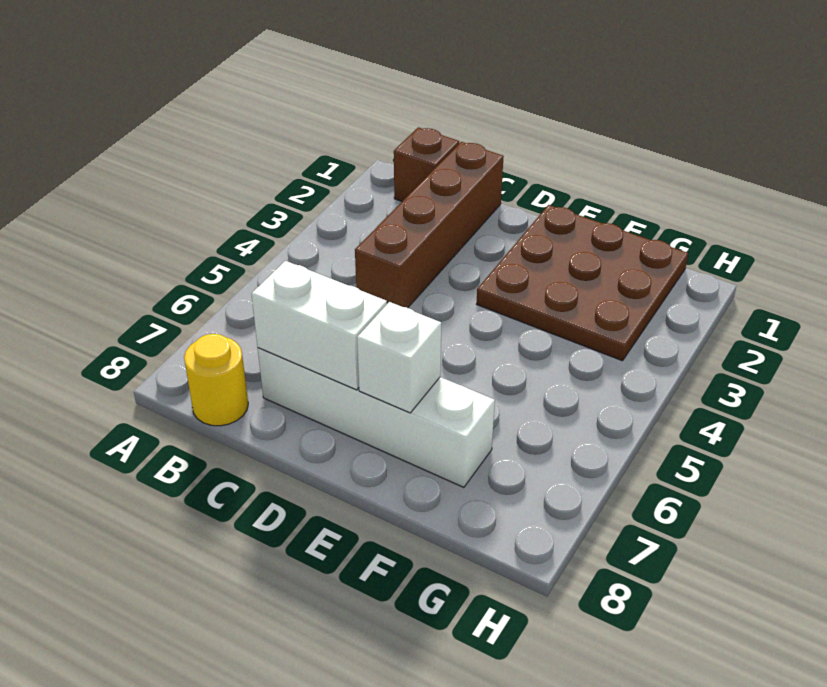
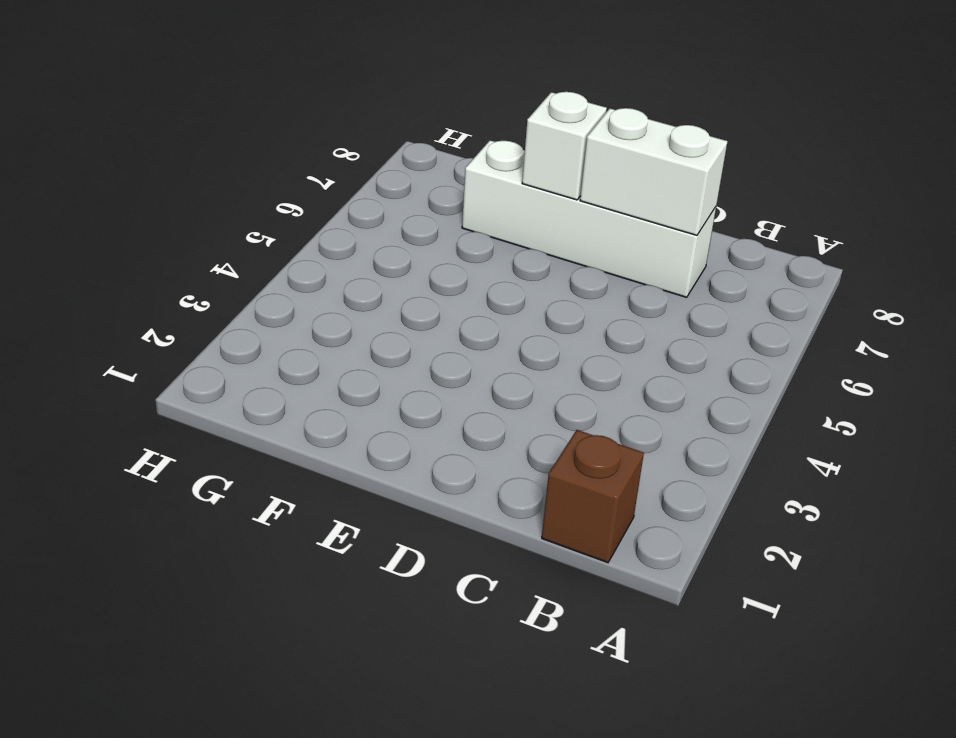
none -> yellow 1x1 round brick [184,334,248,426]
none -> brown 1x4 brick [355,142,504,308]

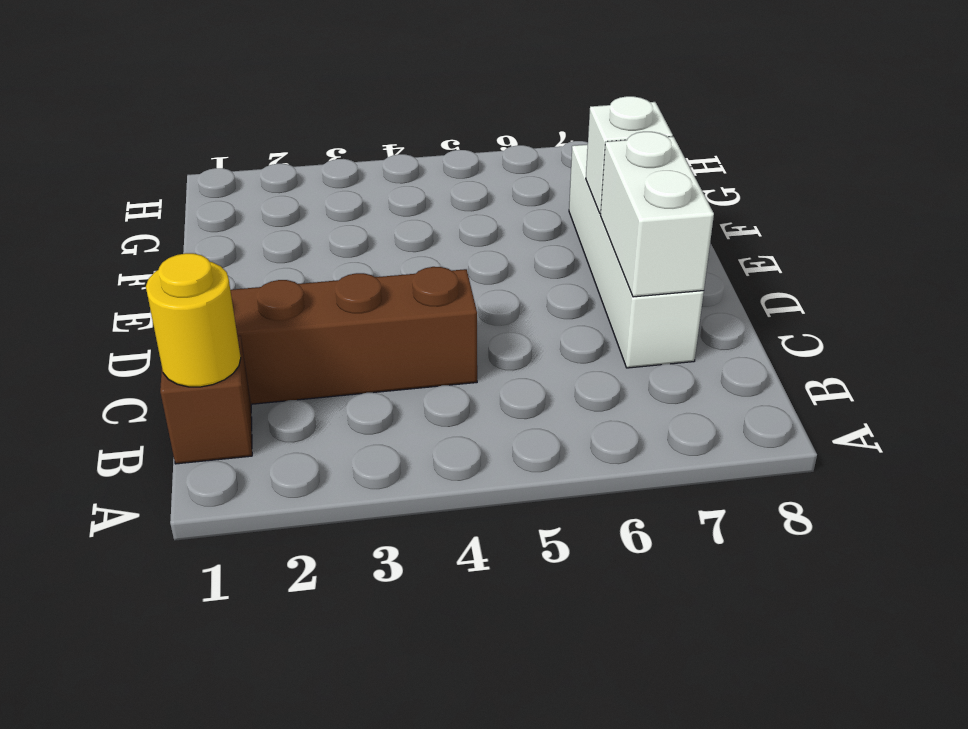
yellow 1x1 round brick [146,253,241,387] -> yellow 1x1 round brick moved to [184,334,248,426]
none -> brown 3x3 plate [477,205,688,361]

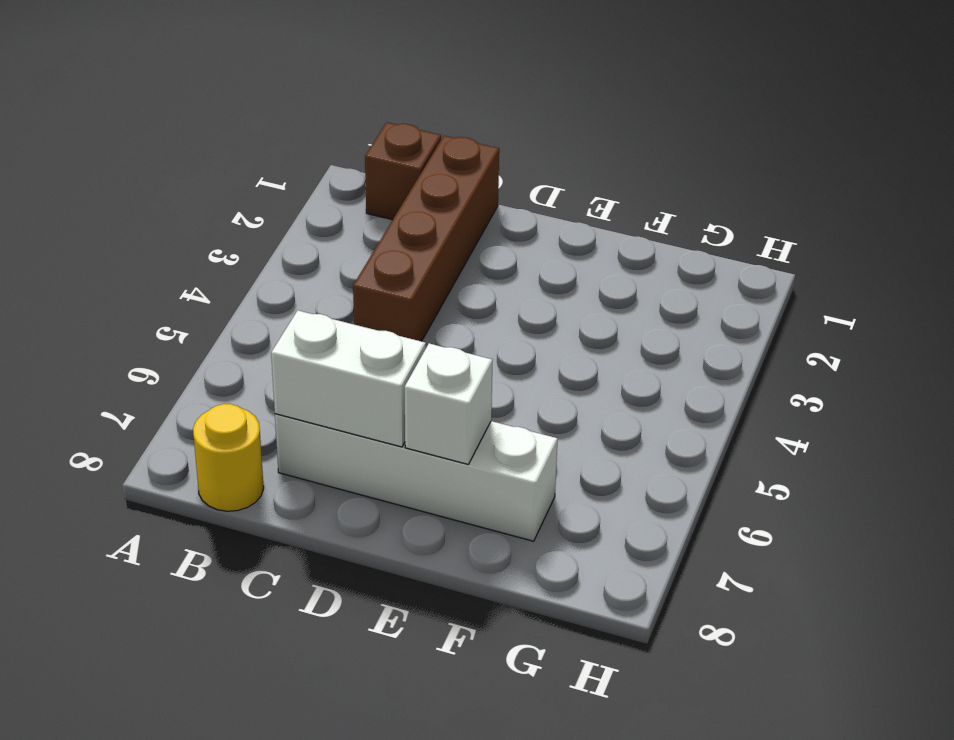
none -> brown 3x3 plate [477,205,688,361]

